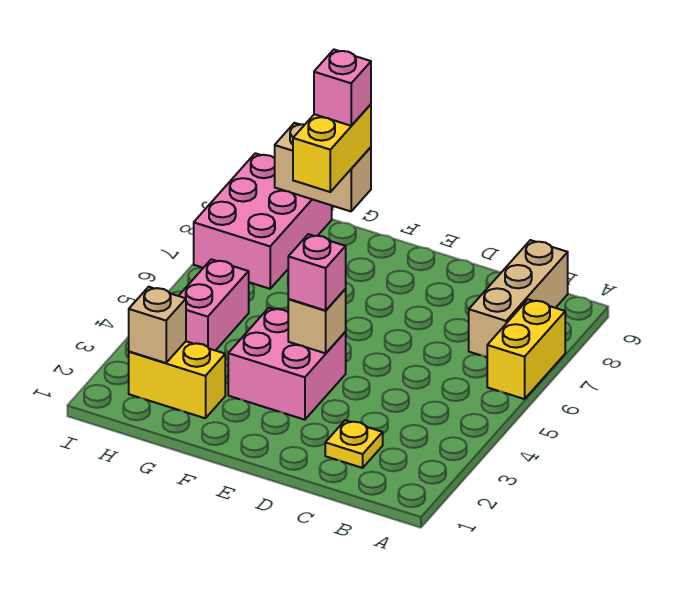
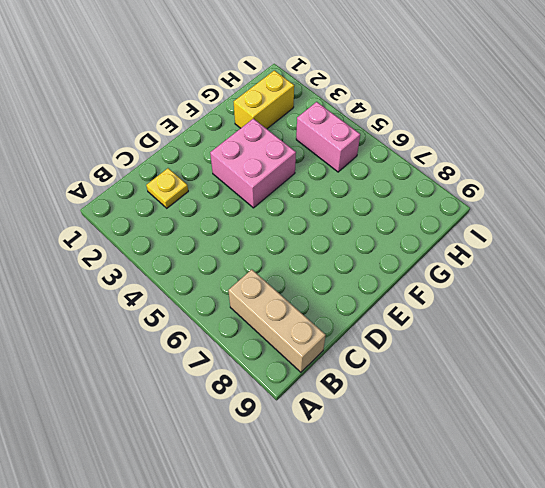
none -> yellow 1x2 brick [487,299,565,399]
none -> pink 2x3 brick [194,153,332,289]
none -> tan 1x1 brick [288,289,346,353]

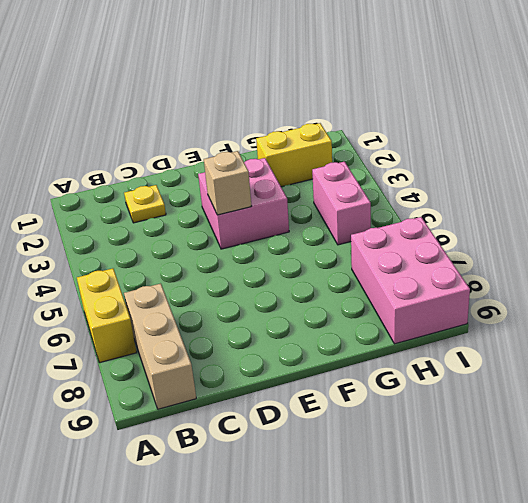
none -> tan 1x2 brick [275,123,371,211]
none -> tan 1x1 brick [129,287,186,363]
none -> pink 1x1 brick [288,234,346,310]

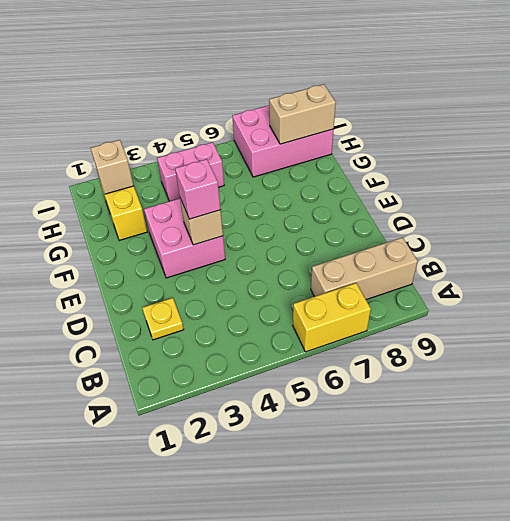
tan 1x2 brick [269,84,336,144] -> tan 1x2 brick turned to [275,123,371,211]
none -> yellow 1x2 brick [293,104,371,192]
none -> pink 1x1 brick [314,50,371,126]

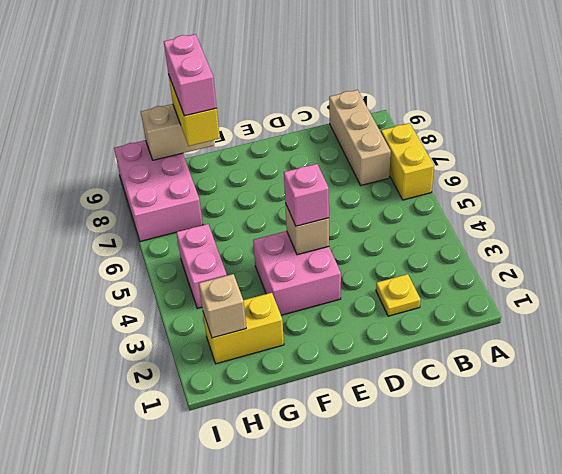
pink 1x2 brick [164,34,217,116] -> pink 1x1 brick [314,50,371,126]

